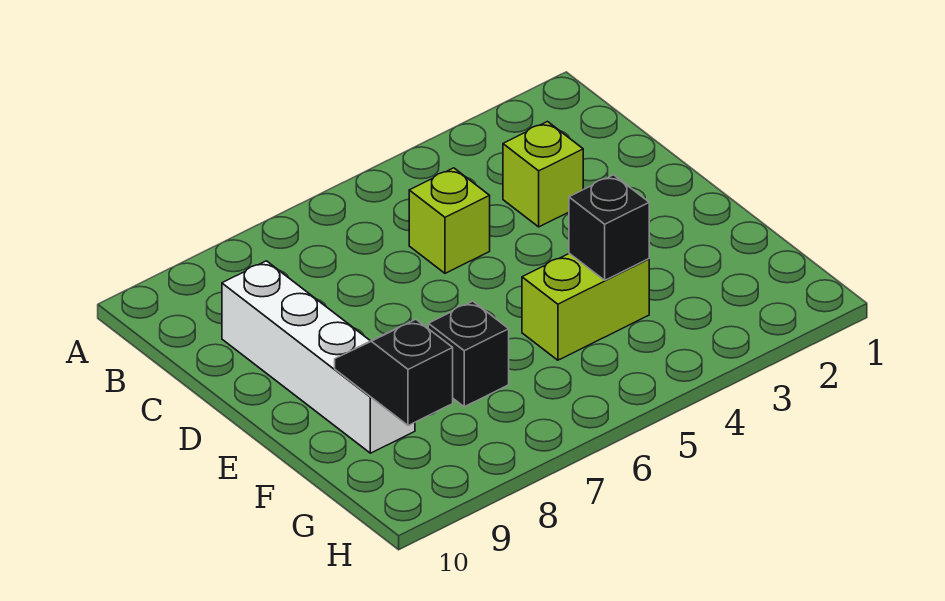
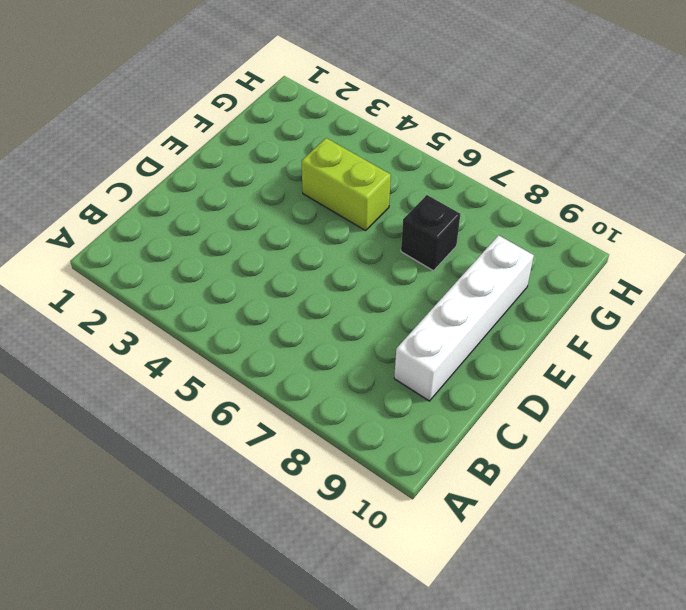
none -> lime 1x1 brick [503,122,583,227]
none -> lime 1x1 brick [409,168,490,273]

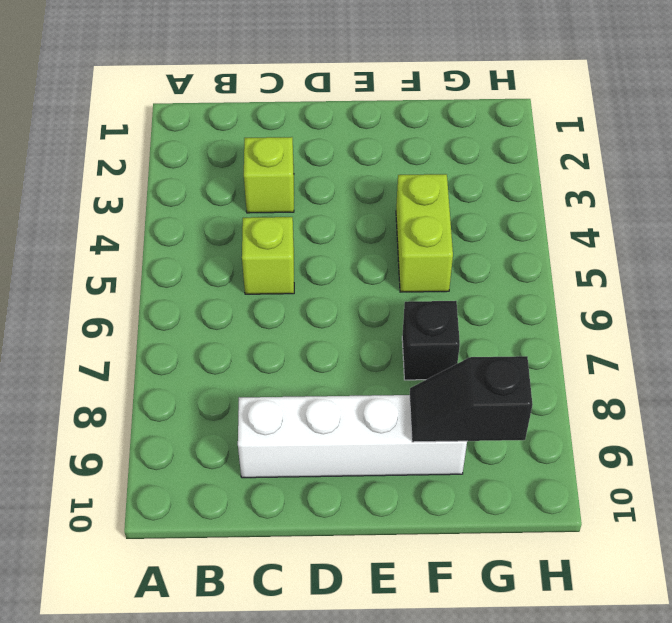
none -> black 1x1 brick [569,175,649,280]

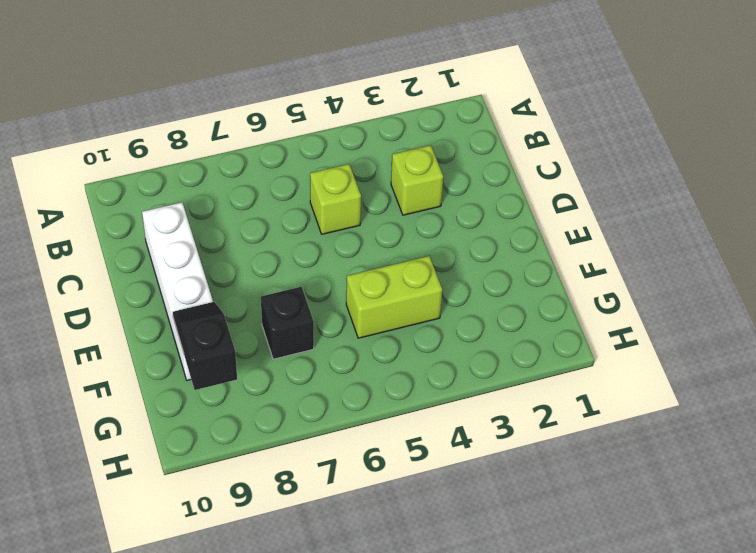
none -> black 1x1 brick [569,175,649,280]

